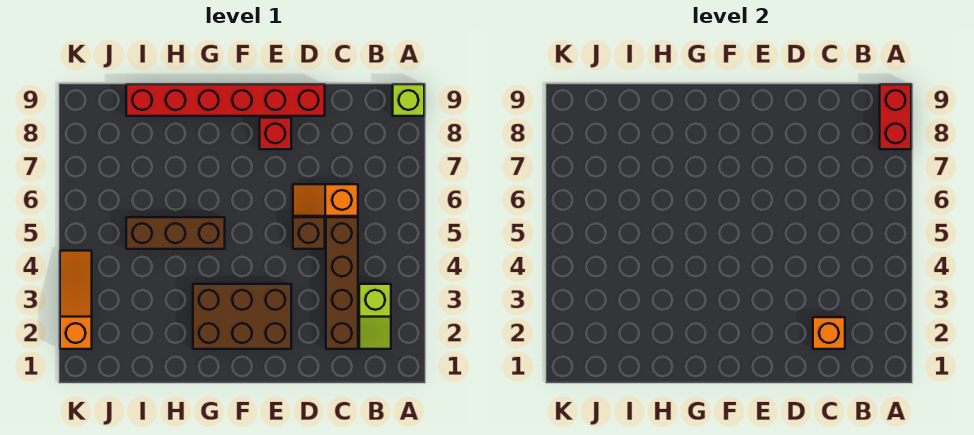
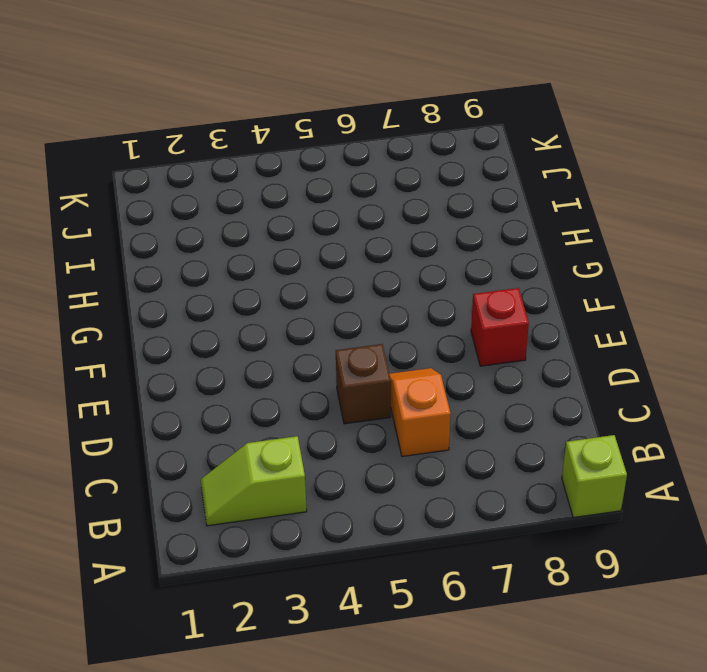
none -> brown 1x4 brick [326,217,358,349]
none -> red 1x6 brick [126,84,325,116]
none -> brown 2x3 brick [193,284,291,349]

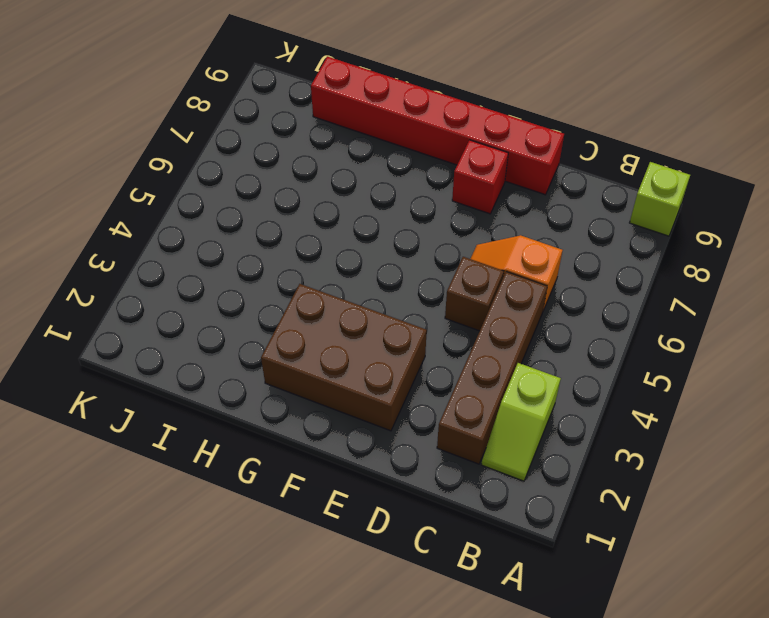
none -> brown 1x3 brick [126,217,225,249]
none -> orange 1x3 slope [60,251,92,349]
none -> red 1x2 brick [880,84,911,149]

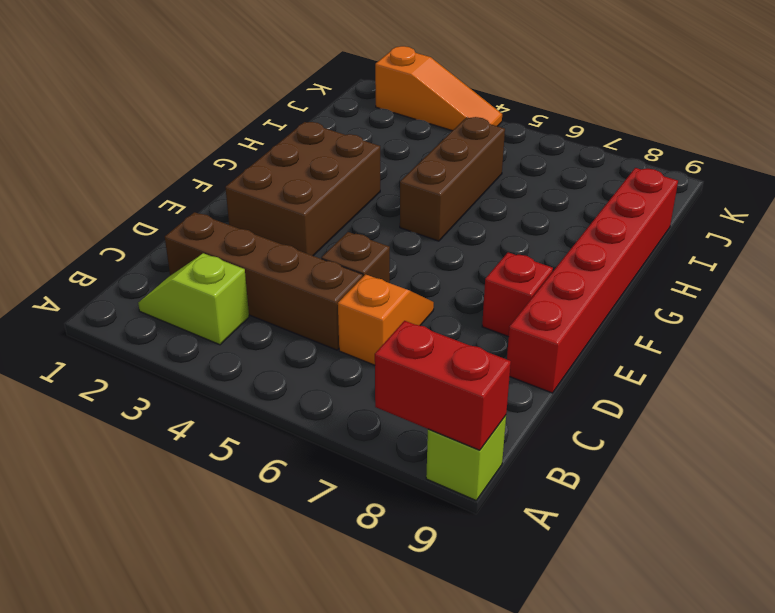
none -> orange 1x1 brick [813,317,845,349]

